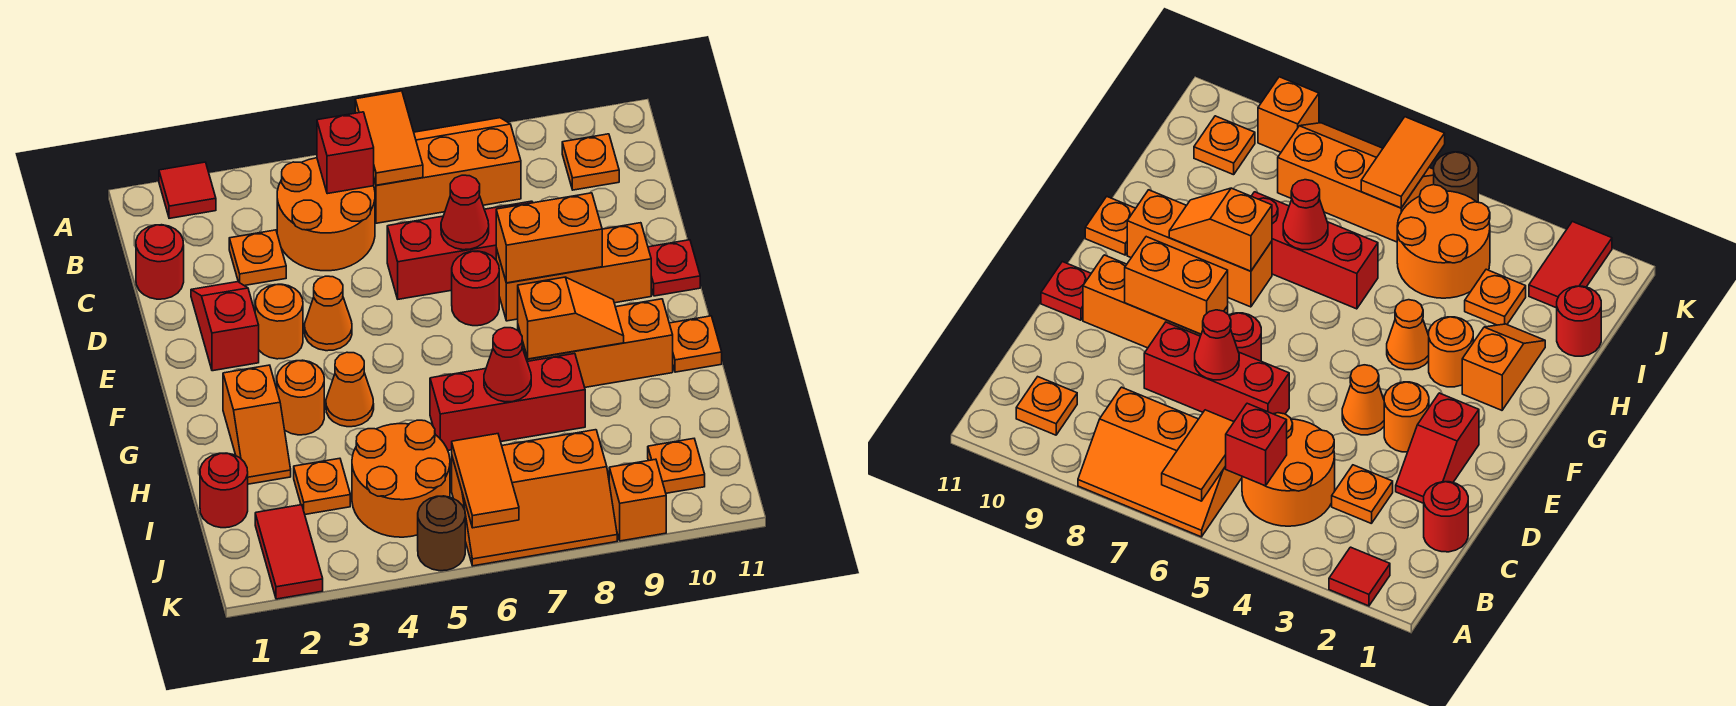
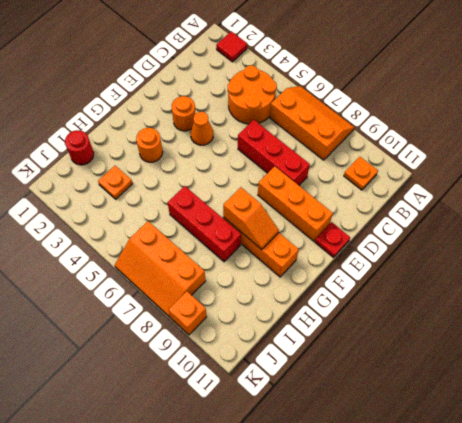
none -> red 1x1 round brick [136,225,184,299]
none -> orange 1x1 plate [229,230,286,286]
none -> red 1x2 slope [191,282,259,371]
none -> red 1x1 round brick [452,251,499,326]

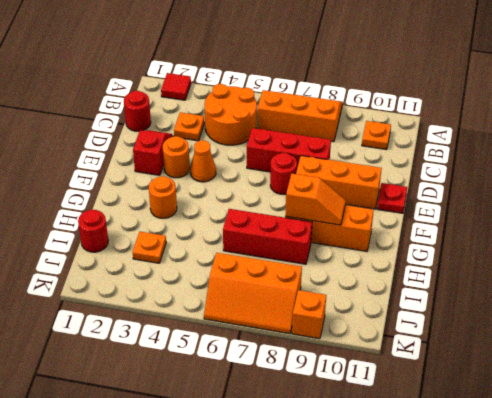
none -> orange 1x2 slope [223,365,291,484]
none -> orange 1x1 cone [326,352,374,427]
none -> orange 1x1 plate [669,316,722,372]
none -> orange 2x2 round brick [352,420,450,537]

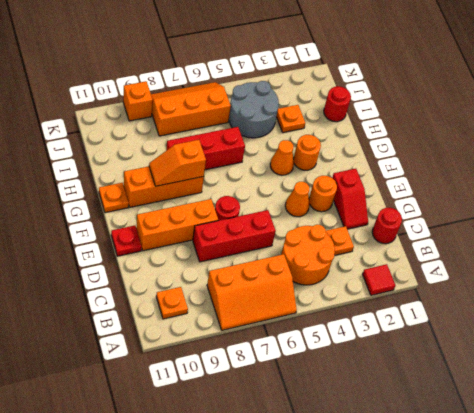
grey 2x2 round brick [229,81,279,138] -> orange 2x2 round brick [352,420,450,537]
none -> orange 1x2 slope [223,365,291,484]
none -> red 1x2 tile [255,505,323,599]
none -> orange 1x1 plate [648,439,705,493]
none -> brown 1x1 round brick [418,496,465,571]

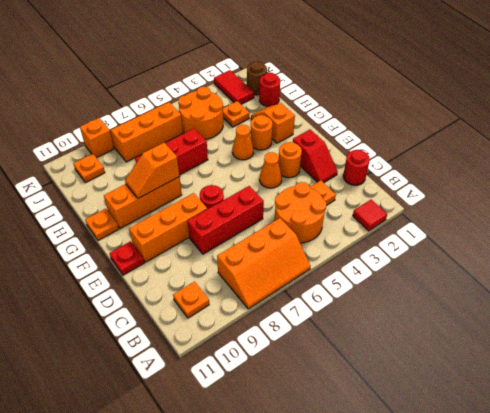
brown 1x1 round brick [247,61,267,95] -> brown 1x1 round brick moved to [418,496,465,571]
none -> orange 1x2 tile [355,91,423,185]
none -> red 1x1 brick [317,112,374,194]
none -> red 1x1 cone [441,175,489,250]
none -> orange 1x2 brick [496,193,602,283]

